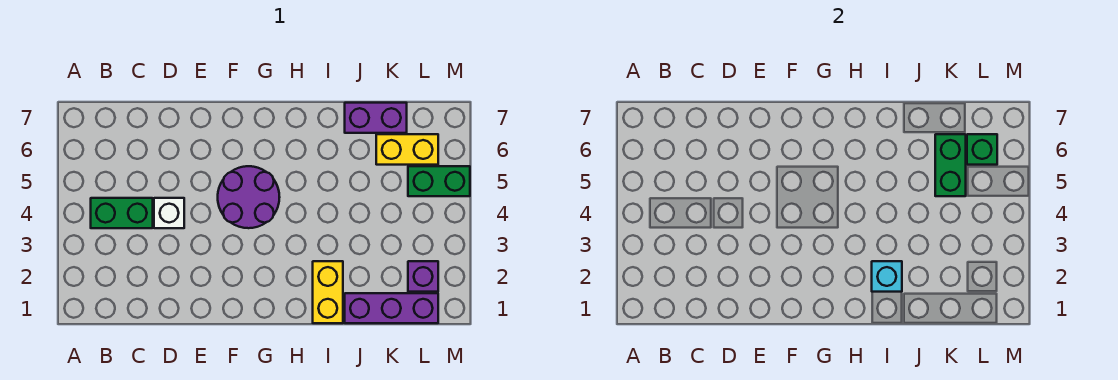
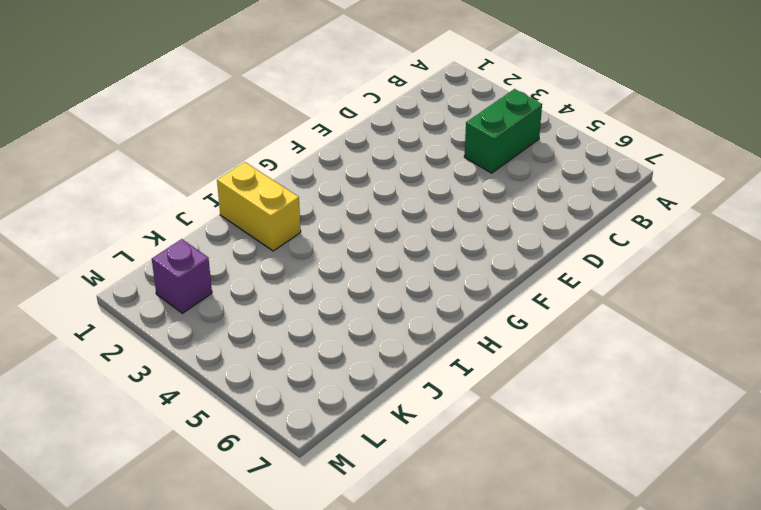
none -> white 1x1 brick [154,198,184,228]
none -> purple 2x2 round brick [218,166,280,228]
none -> purple 1x3 brick [345,293,438,323]

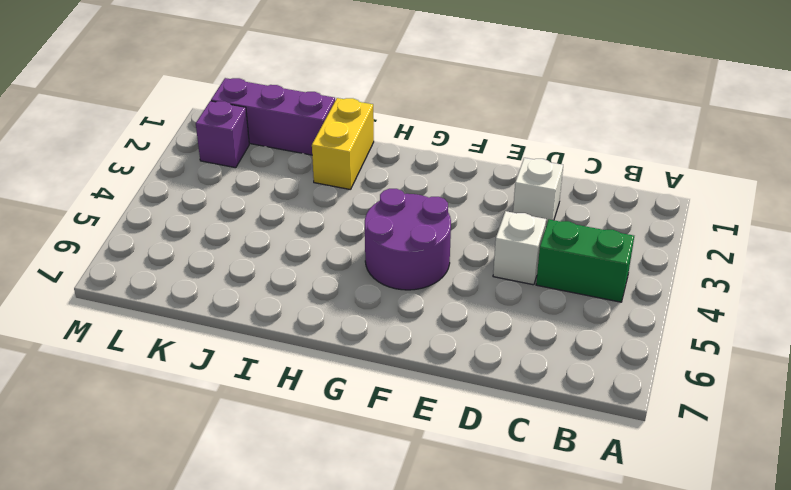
white 1x1 brick [513,158,563,226] -> none
none -> purple 1x2 brick [345,103,407,133]
none -> yellow 1x2 brick [376,134,438,165]
none -> green 1x2 brick [408,166,470,196]

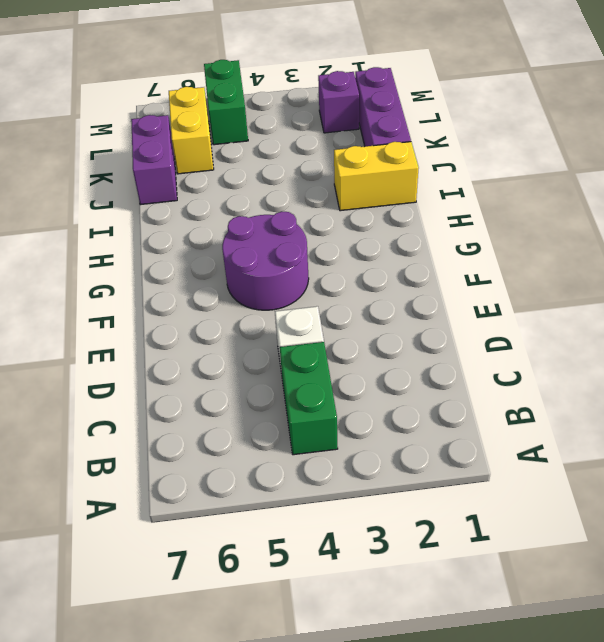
none -> cyan 1x1 brick [872,261,902,292]
none -> green 1x2 brick [935,134,966,196]
none -> green 1x1 brick [967,134,997,165]

